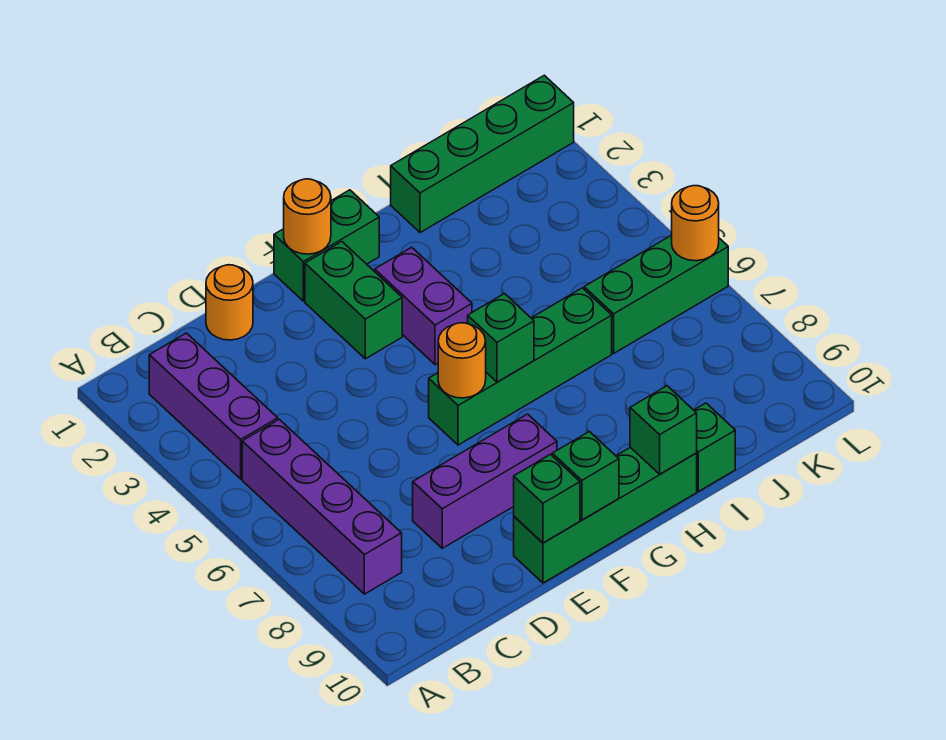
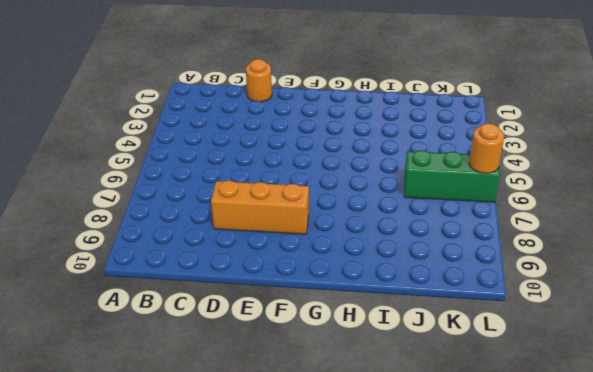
orange 1x3 brick [211,180,309,234] -> purple 1x3 brick [413,414,557,548]
none -> purple 1x3 brick [149,333,278,479]
none -> purple 1x4 brick [242,419,402,594]
none -> green 1x4 brick [514,447,697,583]

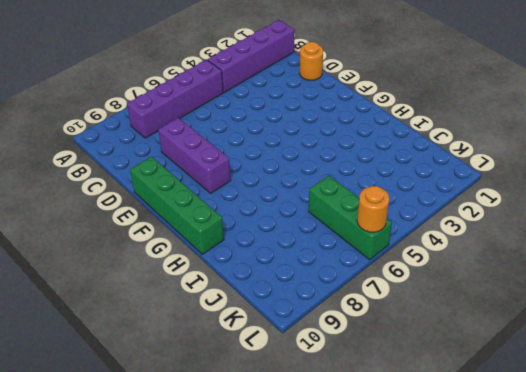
purple 1x4 brick [208,20,295,93] -> purple 1x3 brick [149,333,278,479]
none -> green 1x2 brick [274,190,379,301]
none -> green 1x2 brick [305,242,402,359]
none -> green 1x4 brick [429,288,612,445]

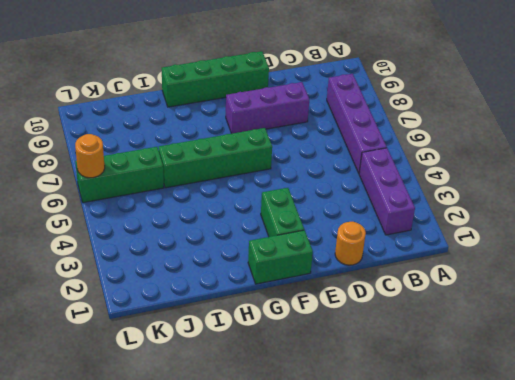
none -> purple 1x2 brick [375,247,472,365]
none -> green 1x4 brick [391,75,574,233]
none -> green 1x1 brick [694,403,735,491]

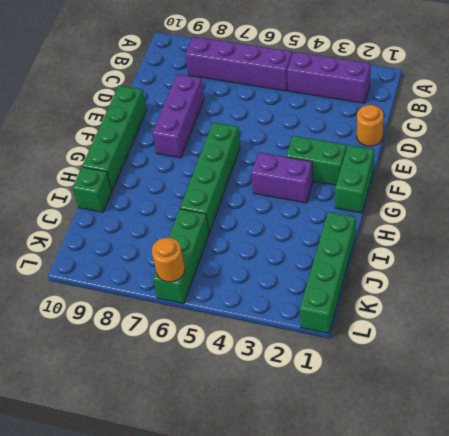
none -> green 1x1 brick [514,454,580,543]
none -> orange 1x1 round brick [284,179,331,254]
none -> orange 1x1 round brick [438,323,486,398]

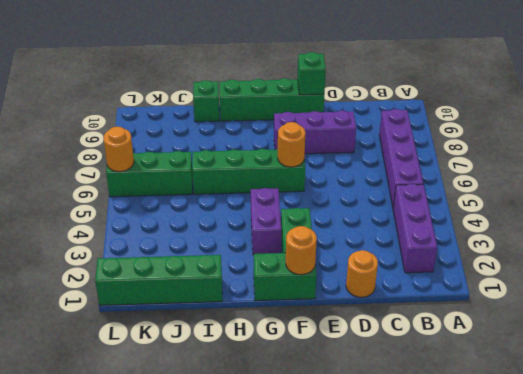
none -> green 1x1 brick [552,432,619,520]
none -> green 1x1 brick [468,294,534,382]
none -> green 1x1 brick [630,386,697,474]

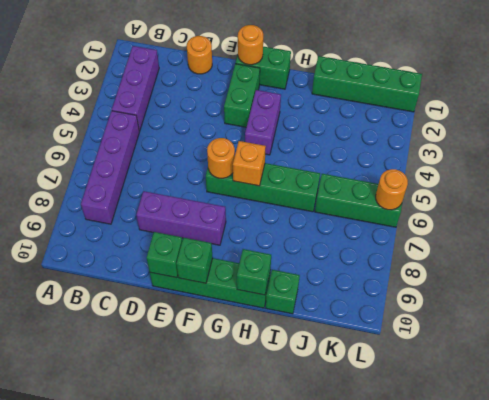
orange 1x1 brick [233,141,266,186] -> green 1x1 brick [468,294,534,382]

